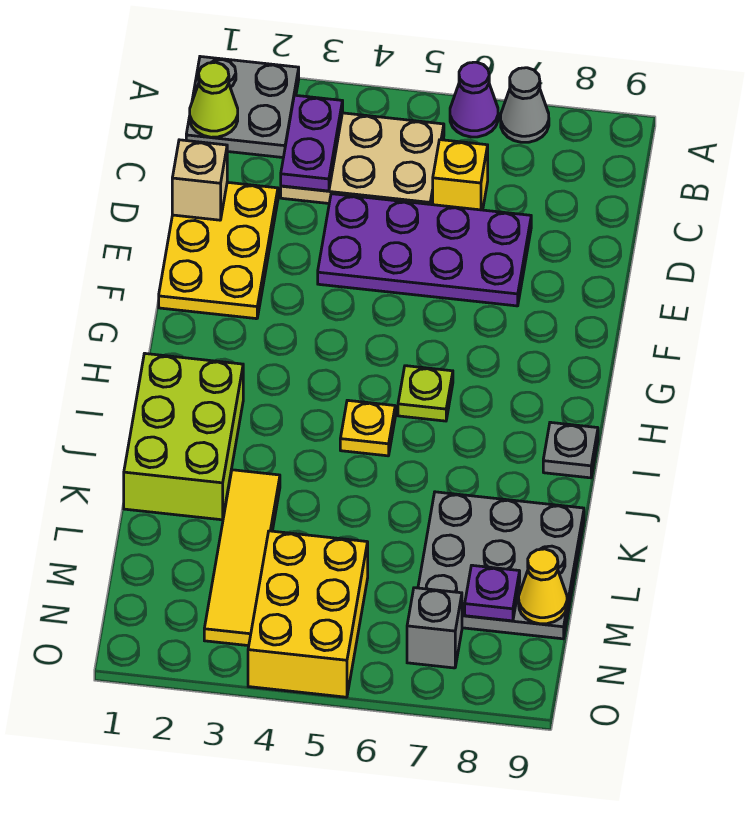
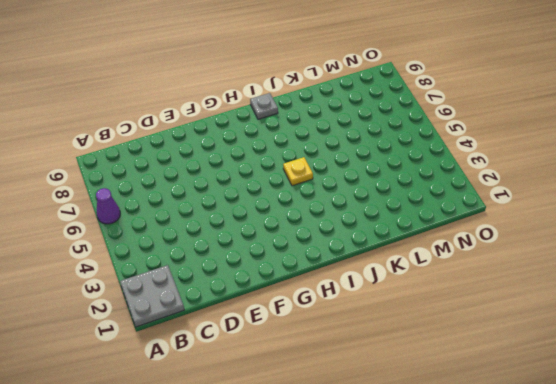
none -> grey 1x1 cone [501,68,549,142]
none -> tan 2x3 plate [281,113,444,205]
none -> yellow 1x1 brick [433,140,488,210]

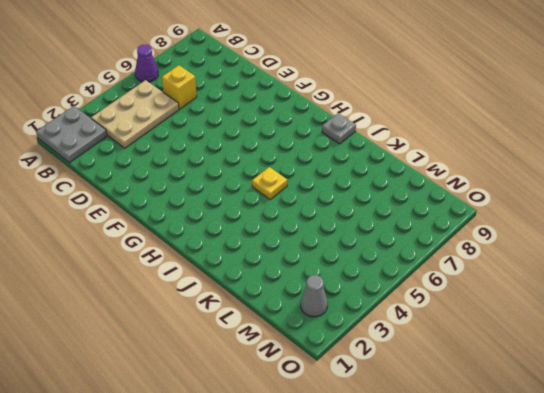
grey 1x1 cone [301,275,328,317] -> grey 1x1 cone moved to [501,68,549,142]
none -> yellow 2x3 plate [159,182,278,319]
none -> purple 2x4 plate [318,194,531,306]
none -> lime 1x1 plate [398,366,453,421]

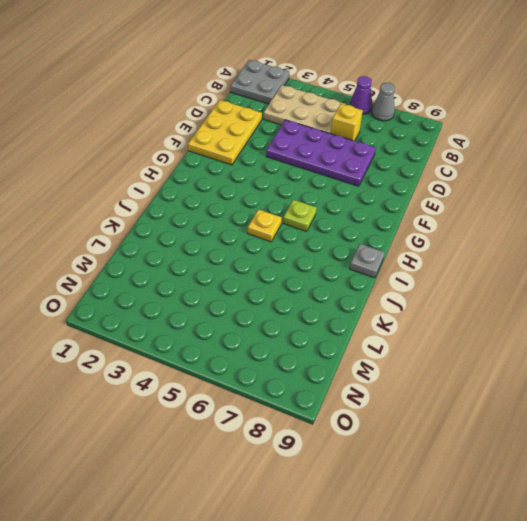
none -> lime 2x3 brick [124,354,243,520]
none -> yellow 1x4 tile [204,470,280,646]
none -> grey 3x3 plate [418,492,584,639]

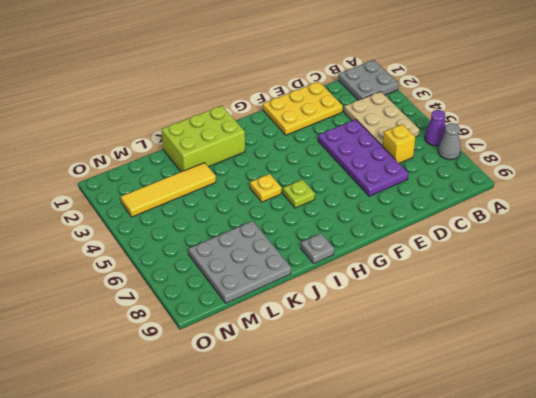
none -> yellow 2x3 brick [248,531,368,697]
none -> grey 1x1 brick [407,588,462,668]
none -> lime 1x1 cone [190,62,238,137]

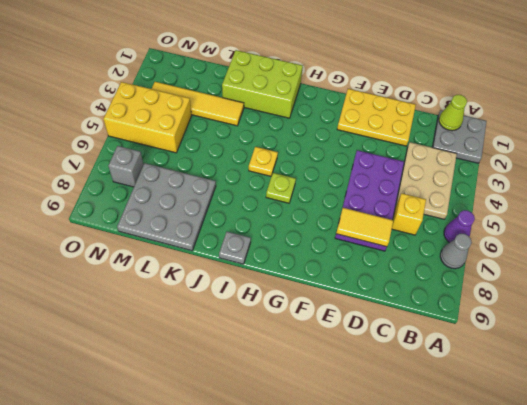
yellow 1x2 tile [336,208,393,247] -> none
none -> purple 1x2 plate [281,95,343,191]
none -> tan 1x1 brick [172,140,227,220]
none -> purple 1x1 plate [465,565,520,621]

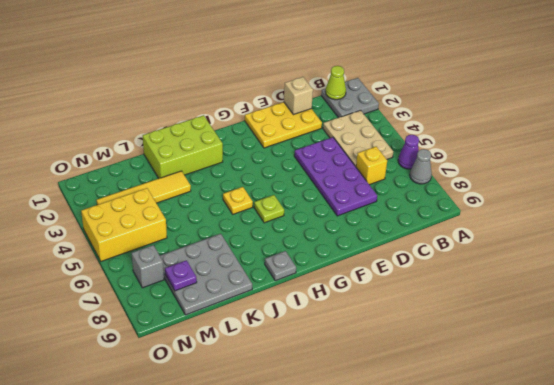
none -> purple 1x2 plate [281,95,343,191]
none -> yellow 1x1 cone [519,549,567,624]

